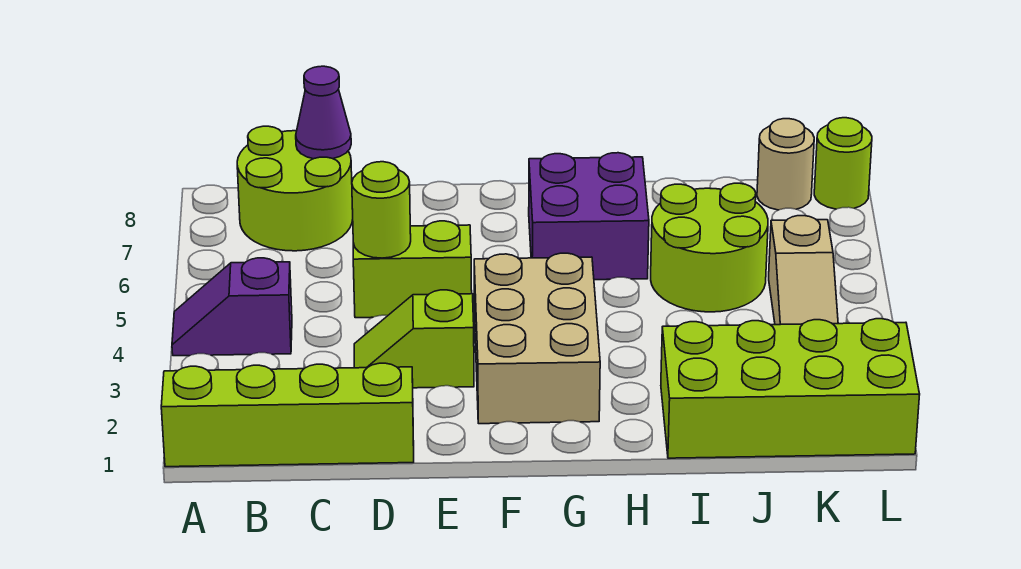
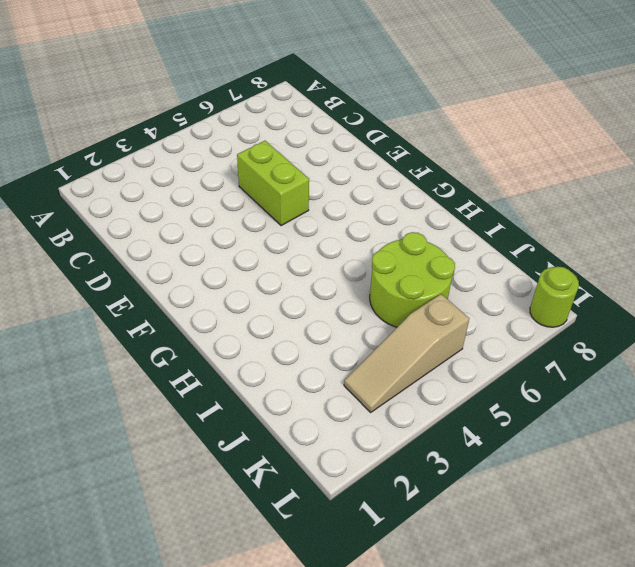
none -> lime 1x4 brick [161,363,414,467]
none -> purple 1x2 slope [172,258,292,356]
none -> lime 2x2 round brick [237,126,353,251]

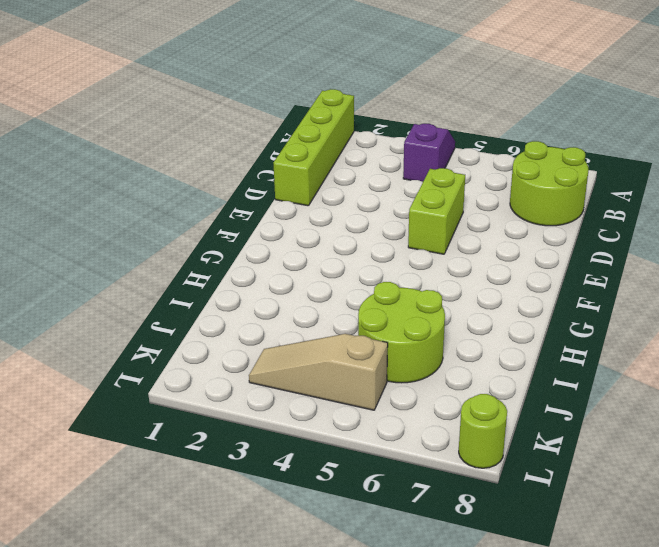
none -> lime 1x2 slope [354,290,474,388]
none -> tan 2x3 brick [474,253,600,424]
none -> purple 2x2 brick [529,153,649,280]

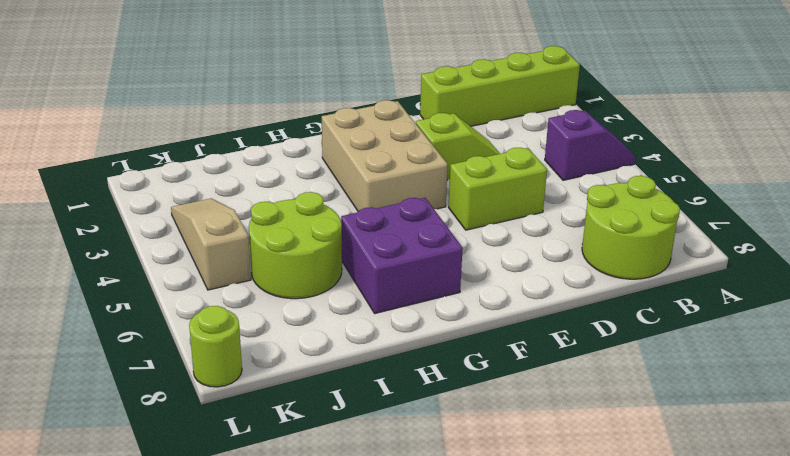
none -> lime 2x4 brick [661,319,920,458]
none -> tan 1x1 round brick [757,119,814,210]
none -> purple 1x1 cone [296,66,351,159]

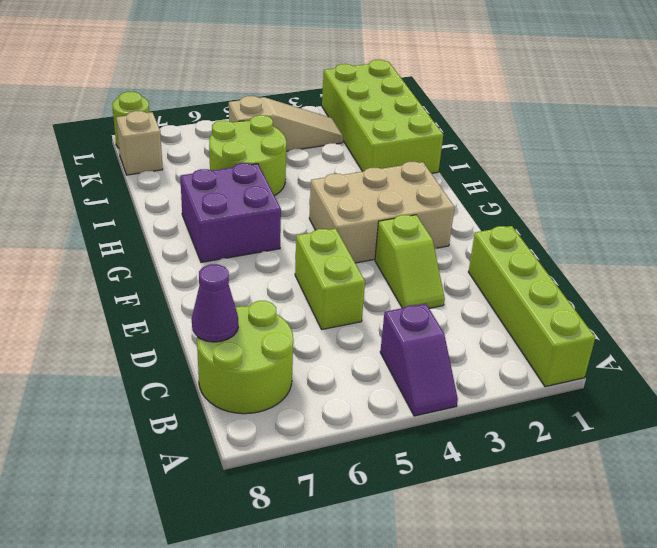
tan 1x1 brick [116,111,163,175] -> tan 1x1 round brick [757,119,814,210]
none -> lime 1x1 round brick [352,162,411,258]

